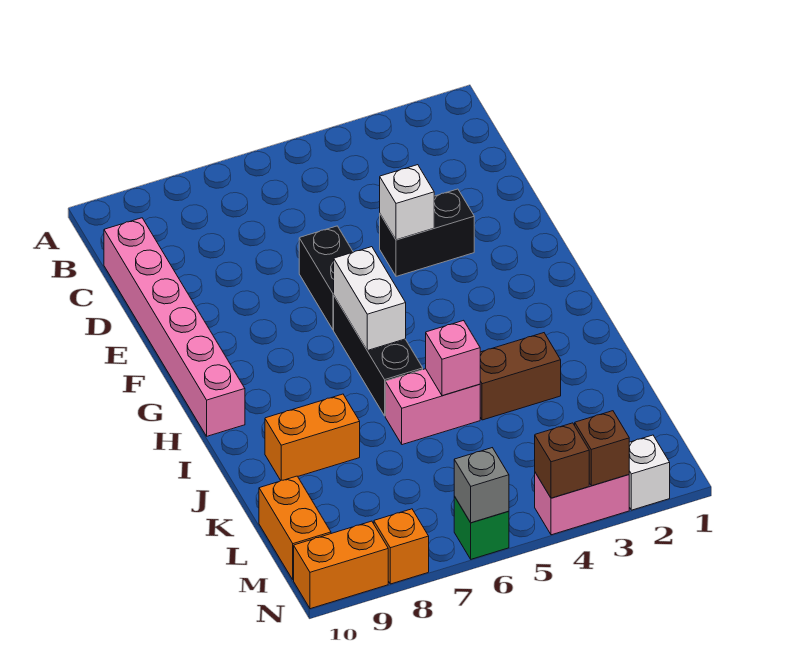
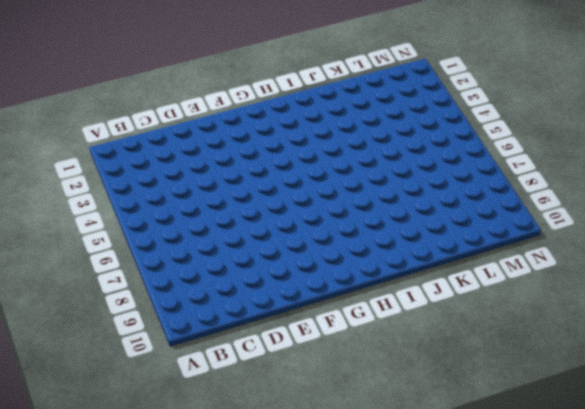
none -> pink 1x6 brick [104,218,245,436]
none -> black 1x2 brick [380,189,474,276]
none -> black 1x2 brick [299,226,353,330]

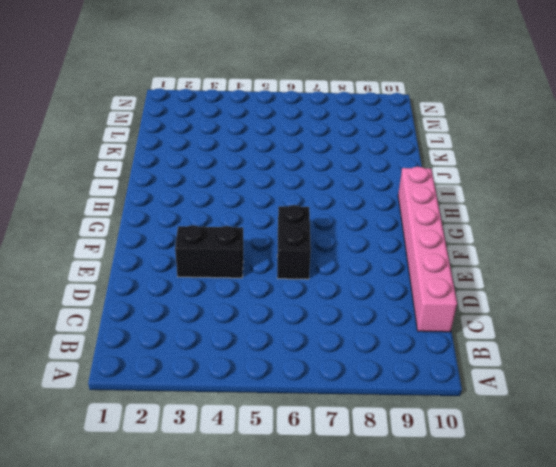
none -> black 1x3 brick [334,296,423,416]
none -> brown 1x2 brick [480,333,561,420]
none -> pink 1x2 brick [385,369,480,445]

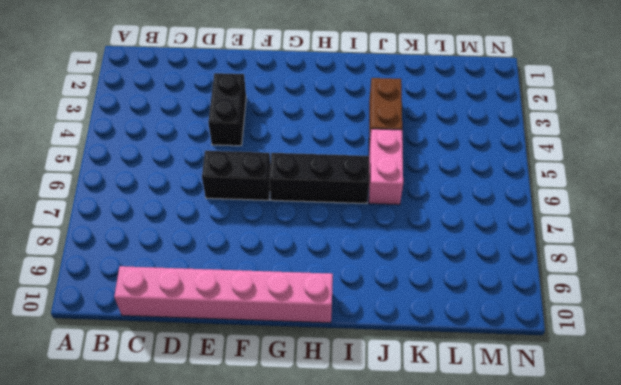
none -> orange 1x2 brick [265,394,360,480]
none -> orange 1x2 brick [259,476,331,580]
none -> white 1x1 brick [629,435,670,510]

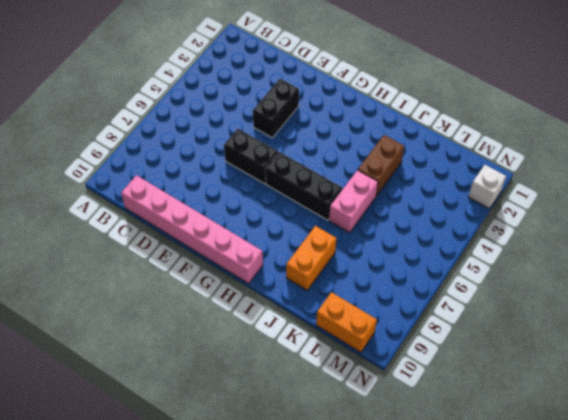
none -> pink 1x2 brick [535,473,629,535]
none -> green 1x1 brick [454,496,509,559]
none -> orange 1x1 brick [374,509,429,584]

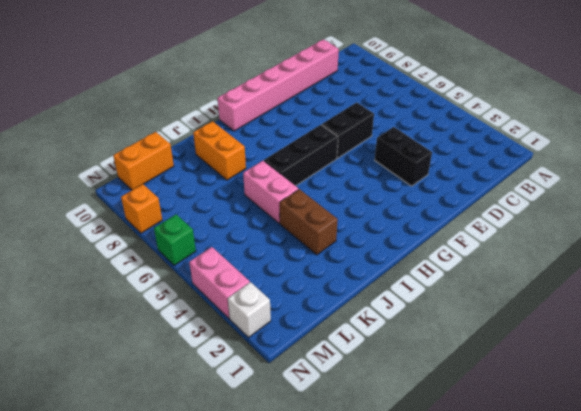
none -> orange 1x2 brick [294,521,388,609]
none -> white 1x1 brick [380,165,434,240]
none -> white 1x2 brick [334,247,406,350]

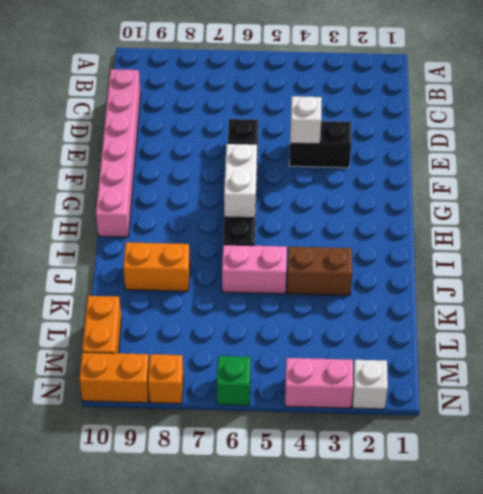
none -> pink 1x1 brick [426,320,480,396]
none -> brown 1x1 brick [575,411,629,486]
none -> brown 1x1 brick [535,423,589,498]

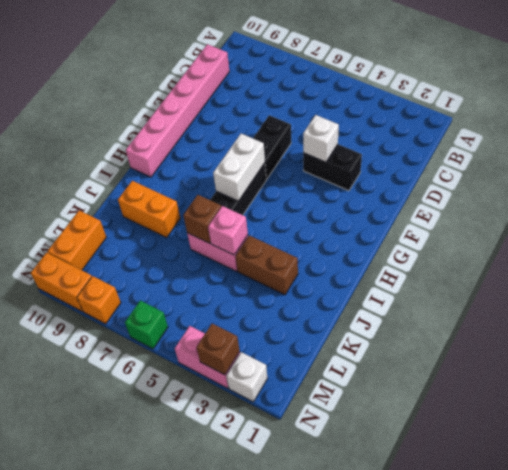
brown 1x1 brick [183,195,221,243] -> brown 1x1 brick moved to [535,423,589,498]
none -> grey 1x1 brick [454,448,509,523]

